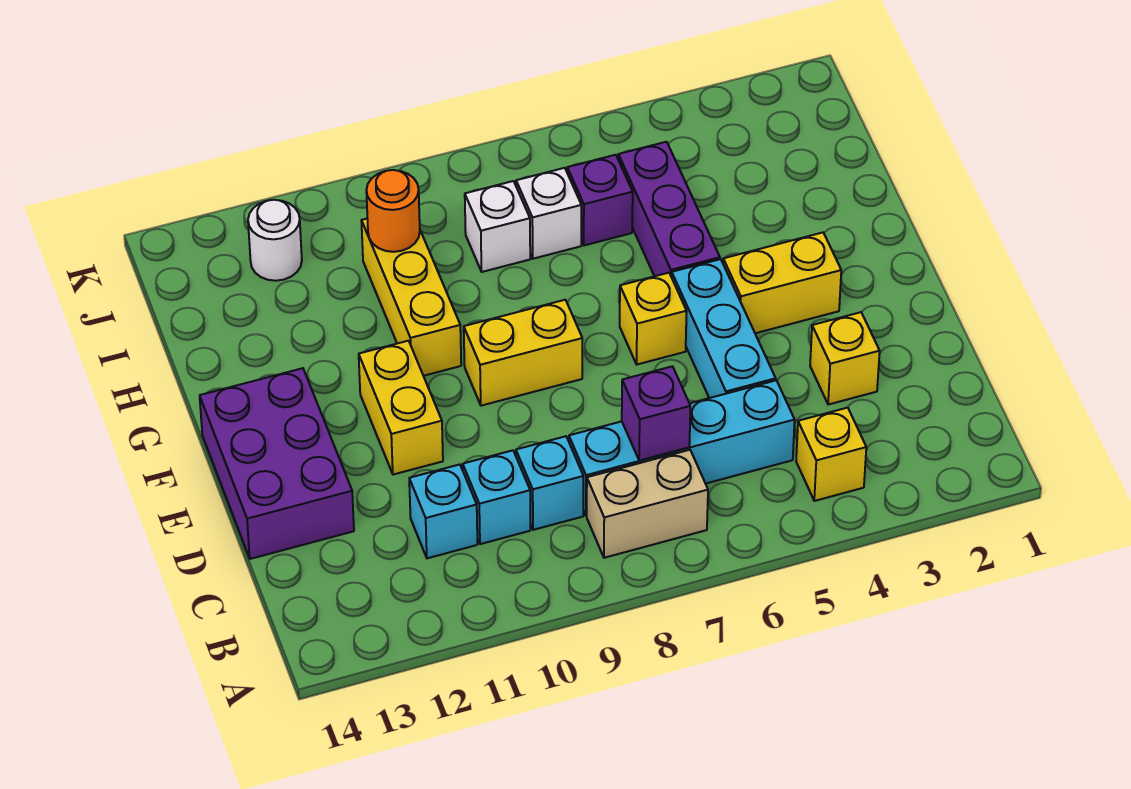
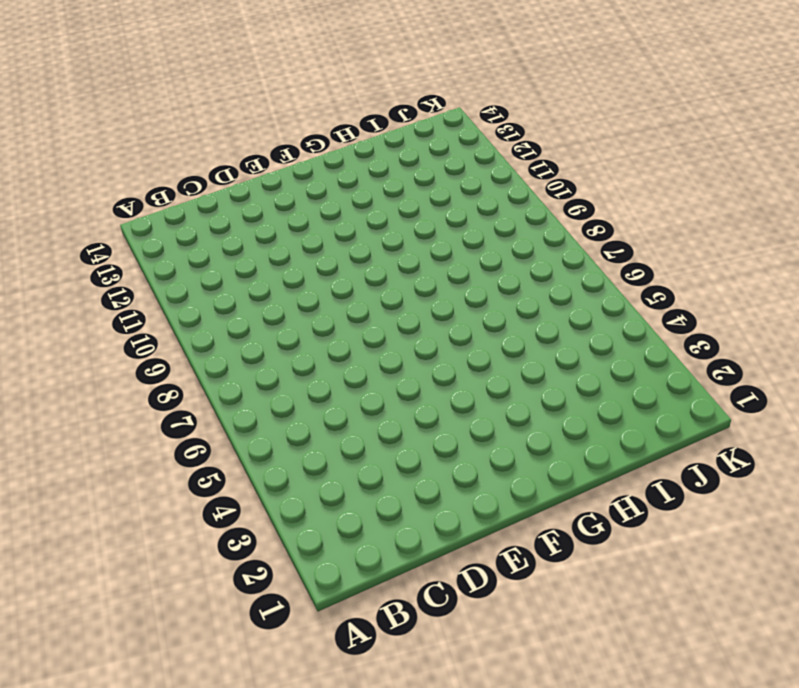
none -> yellow 1x1 brick [796,408,866,501]
none -> tan 1x2 brick [587,450,708,558]
none -> cyan 1x4 brick [569,380,795,516]

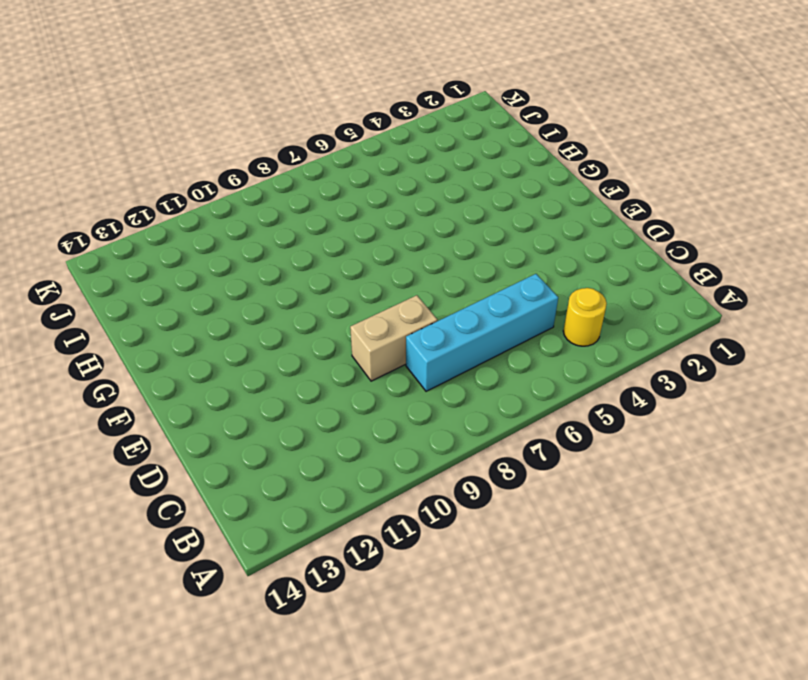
yellow 1x1 round brick [563,288,607,346] -> yellow 1x1 brick [796,408,866,501]
tan 1x2 brick [350,295,437,381] -> tan 1x2 brick moved to [587,450,708,558]
none -> cyan 1x1 brick [516,436,583,530]
none -> cyan 1x1 brick [463,450,530,544]
none -> cyan 1x1 brick [409,465,477,558]

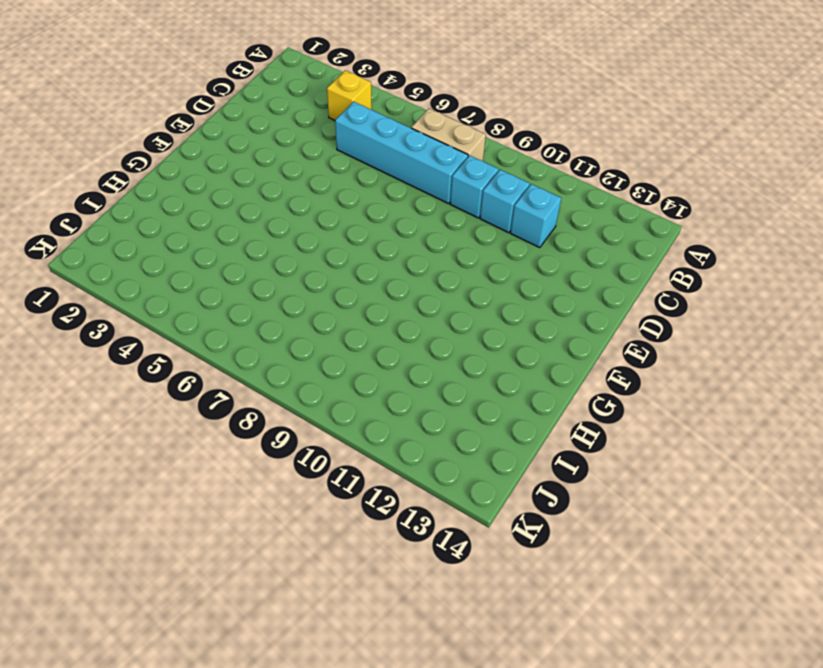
none -> yellow 1x1 brick [810,312,880,405]
none -> cyan 1x3 brick [672,259,776,398]
none -> purple 2x3 brick [200,368,354,559]

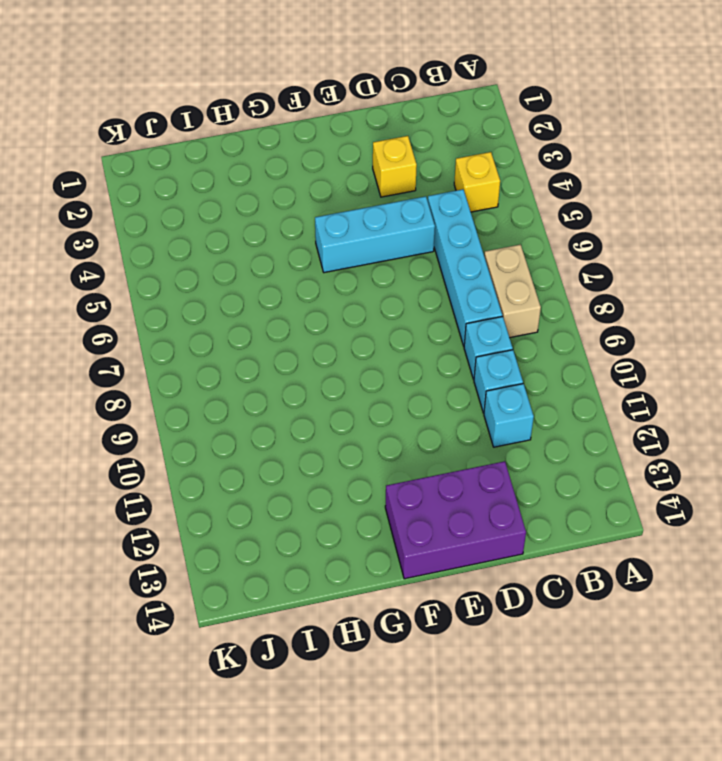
none -> yellow 1x2 brick [359,341,443,475]
none -> yellow 1x2 brick [723,233,841,333]
none -> yellow 1x1 brick [620,273,687,364]

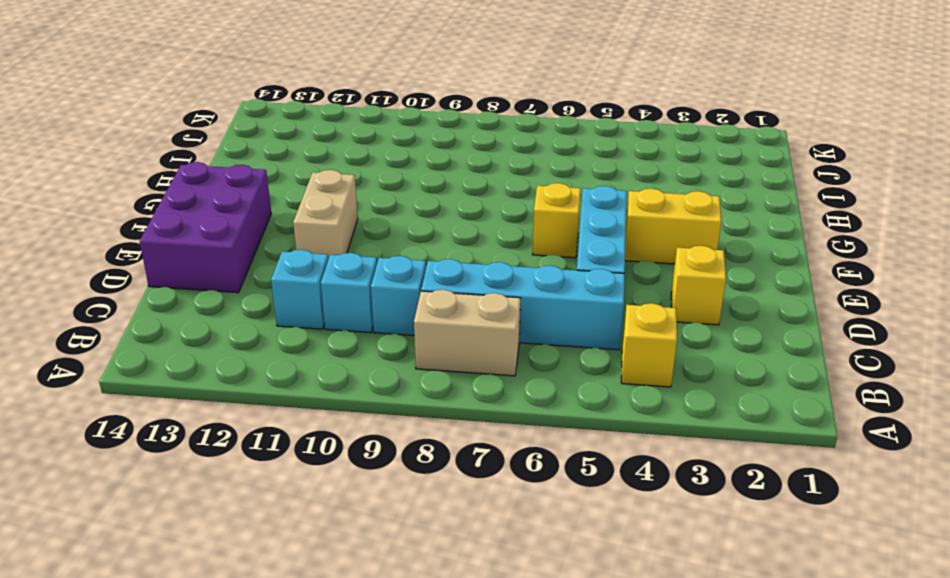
tan 1x2 brick [293,170,358,259] -> yellow 1x2 brick [359,341,443,475]
none -> yellow 1x2 brick [464,300,582,406]
none -> purple 1x3 brick [618,142,720,277]
none -> yellow 1x3 brick [361,219,461,376]

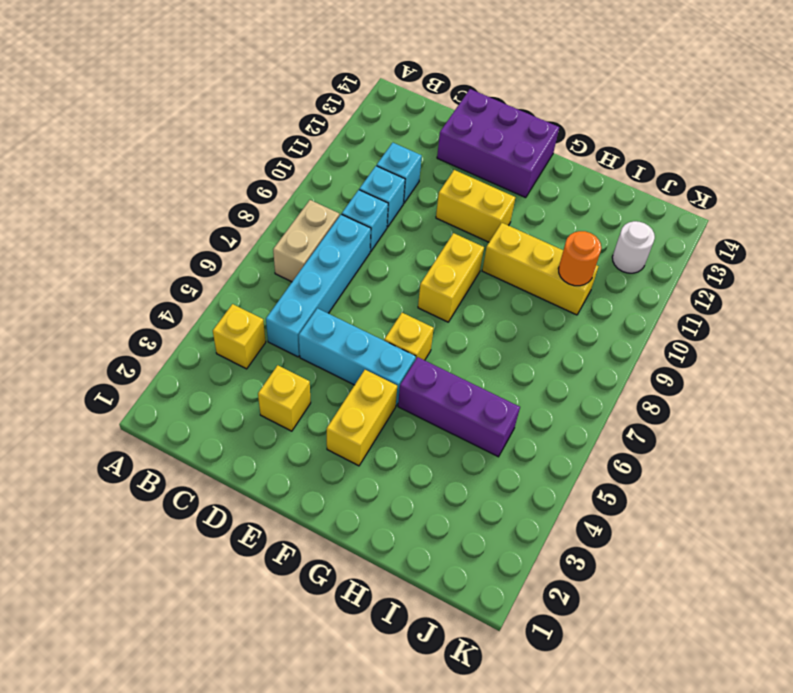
none -> purple 1x1 brick [567,155,633,245]
none -> white 1x1 brick [516,168,581,259]
none -> white 1x1 brick [465,181,530,272]

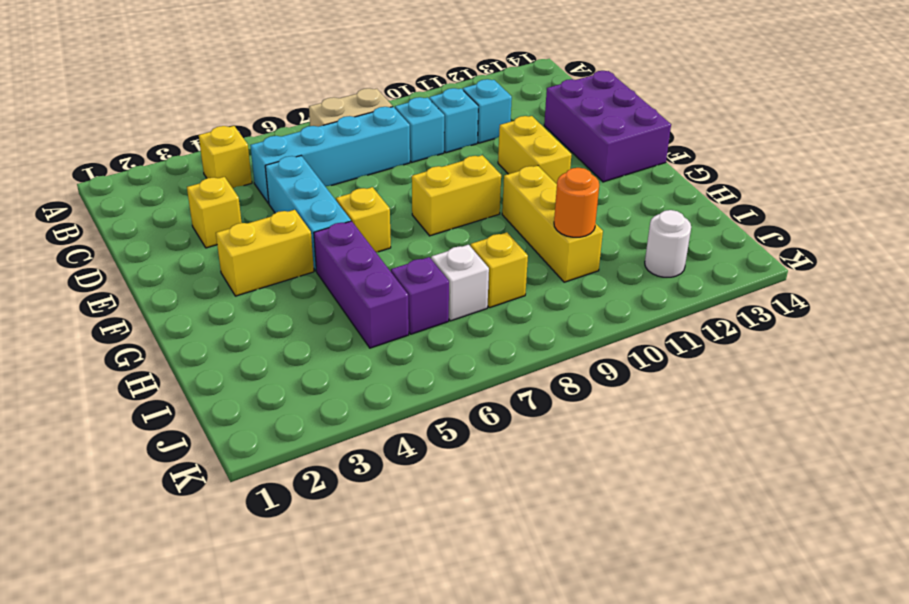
yellow 1x1 brick [470,232,528,308] -> white 1x1 brick [465,181,530,272]
none -> purple 1x1 brick [622,366,690,461]

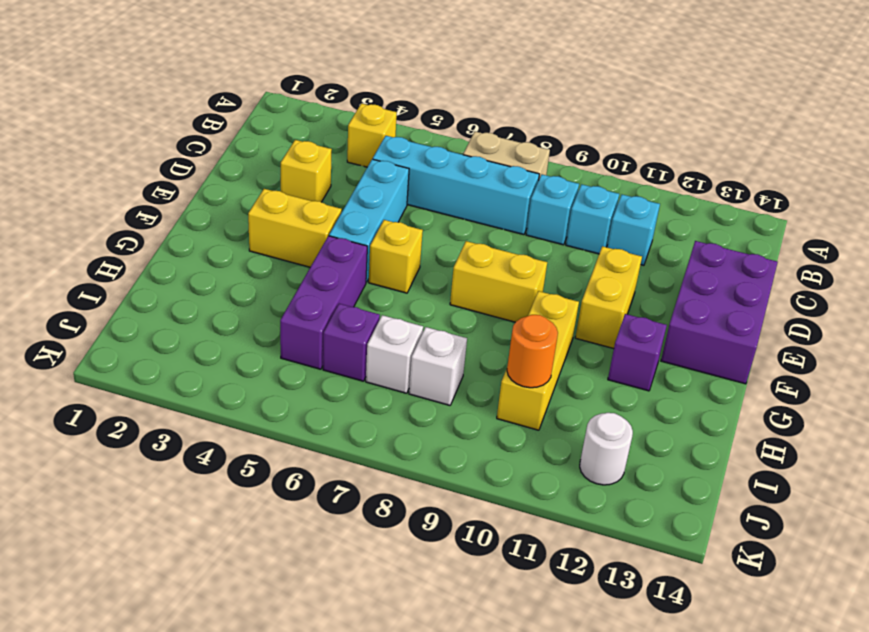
purple 1x1 brick [608,314,667,391] -> purple 1x1 brick moved to [622,366,690,461]

